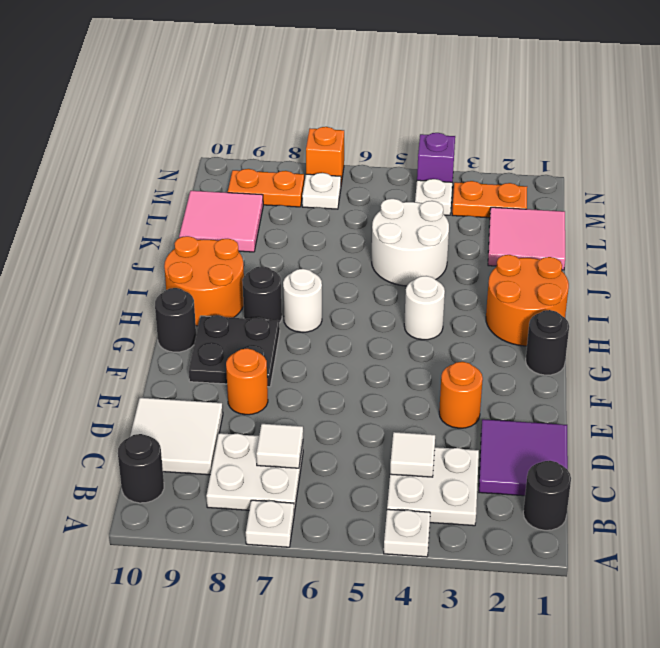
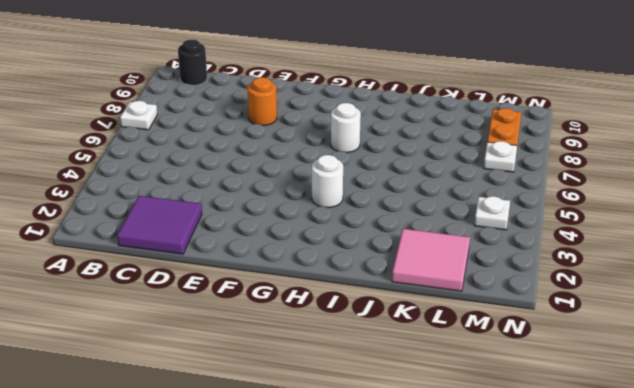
none -> white 1x1 plate [384,509,430,557]
none -> black 1x1 round brick [523,461,571,530]
none -> white 2x2 plate [387,447,479,526]

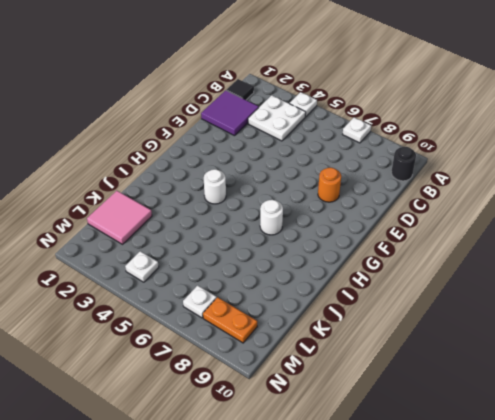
black 1x1 tile [226,79,254,100] -> black 1x1 round brick [523,461,571,530]
none -> white 2x2 plate [206,433,303,513]
none -> white 2x2 tile [130,398,223,475]
none -> orange 1x1 round brick [439,362,483,428]

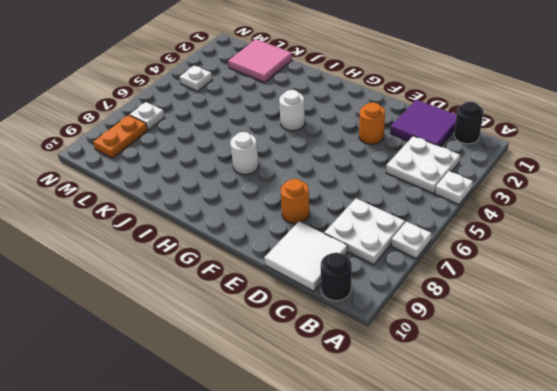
none -> black 2x2 plate [189,315,280,387]
none -> black 1x1 round brick [526,310,569,375]
none -> black 1x1 round brick [155,288,196,352]

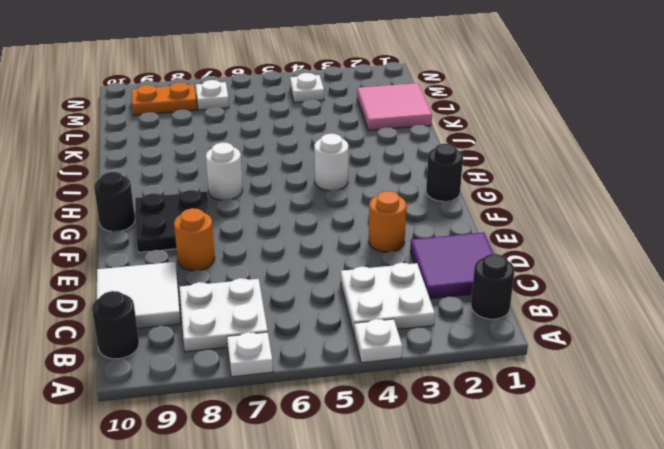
none -> orange 2x2 round brick [486,255,569,346]
none -> black 1x1 round brick [242,266,282,323]
none -> orange 2x2 round brick [164,236,244,326]

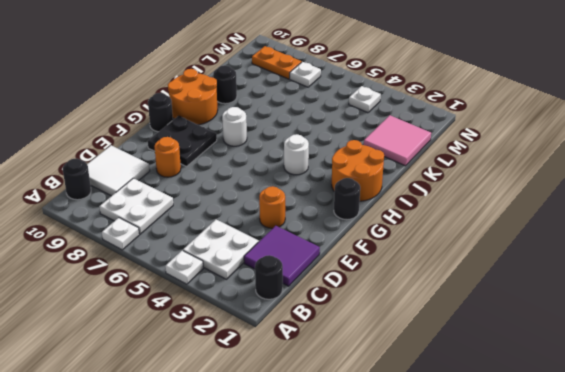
black 1x1 round brick [213,65,237,104] -> black 1x1 round brick moved to [242,266,282,323]
none -> white 2x2 round brick [372,199,449,286]
none -> pink 2x2 tile [179,191,263,252]
none -> orange 1x2 plate [452,181,527,218]

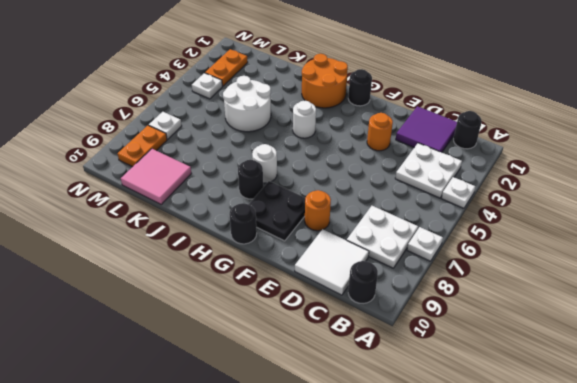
none -> orange 2x2 round brick [164,236,244,326]
none -> pink 2x2 tile [488,207,565,270]
none -> purple 1x1 brick [417,133,455,183]

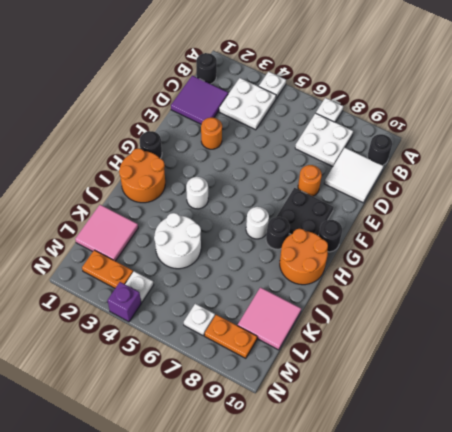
none -> orange 1x1 brick [306,127,344,184]
none -> white 1x1 tile [390,432,435,477]
none -> white 1x1 tile [256,424,303,468]

